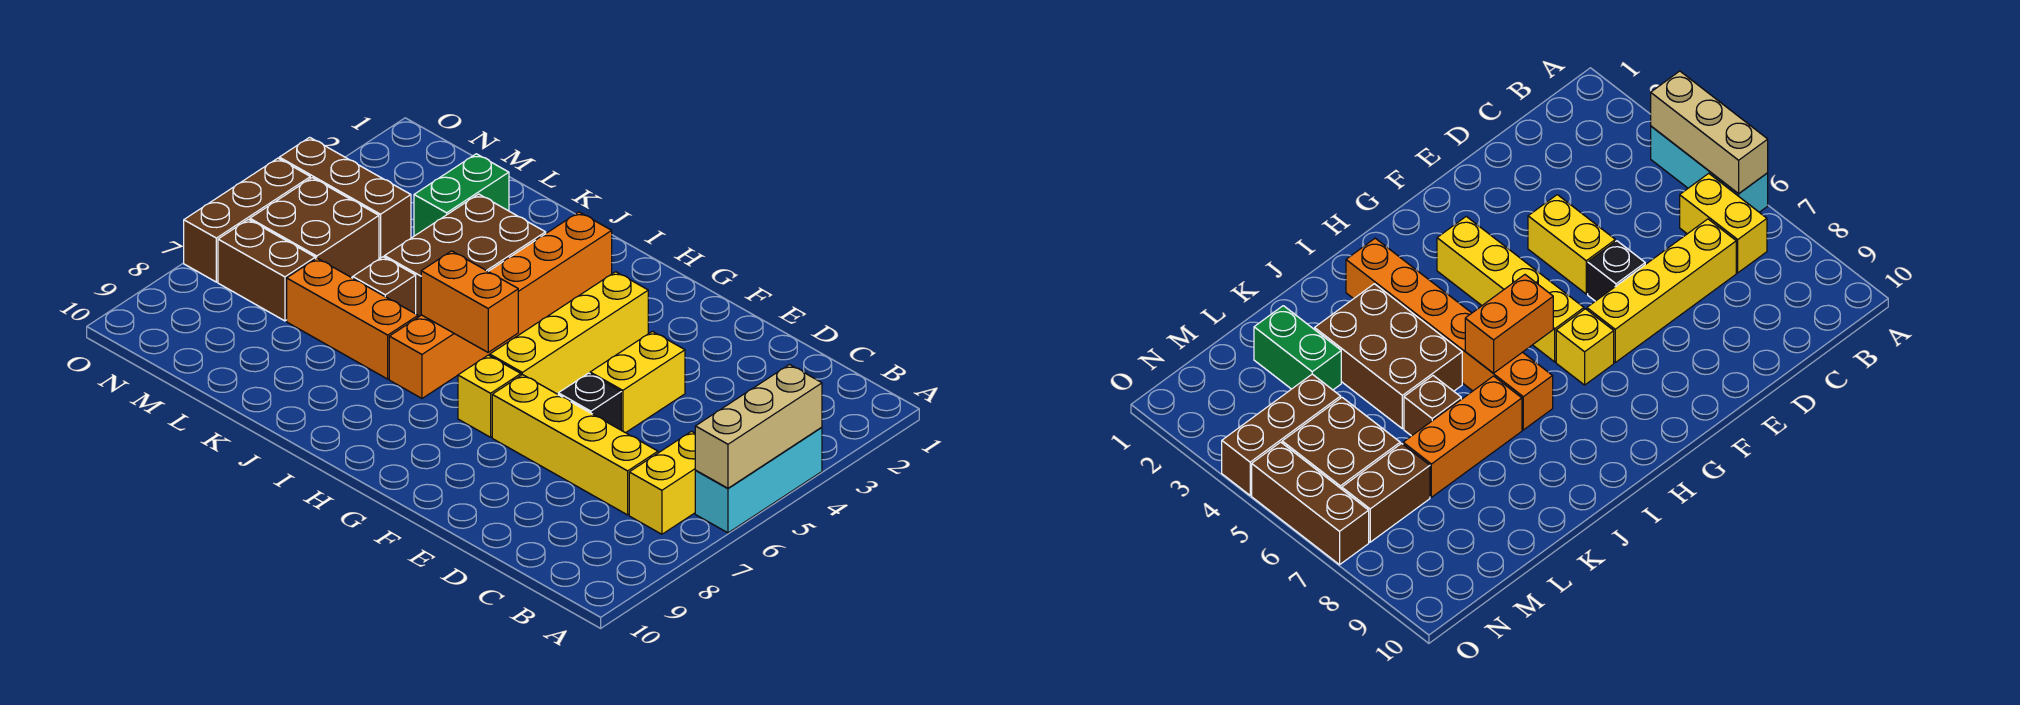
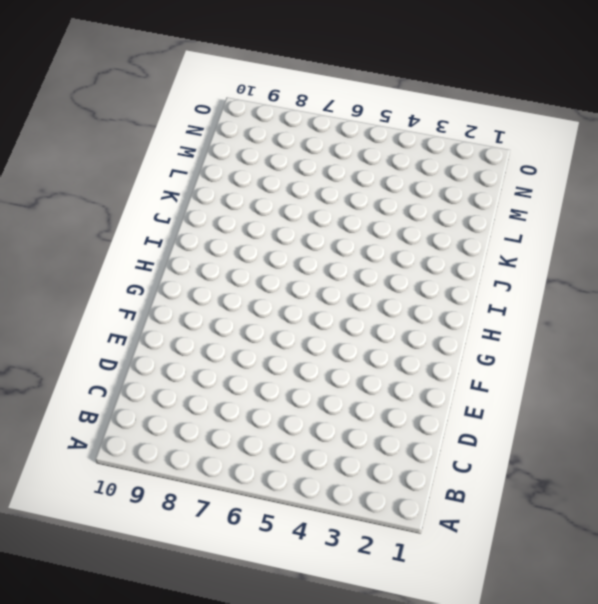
none -> cyan 1x3 brick [695,427,822,533]
none -> yellow 1x2 brick [629,431,696,534]
none -> yellow 1x4 brick [492,375,658,515]

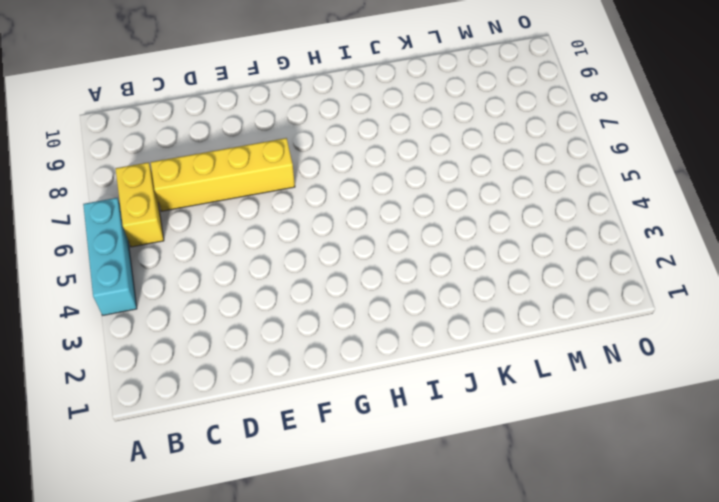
none -> yellow 1x2 brick [590,331,685,433]
none -> black 1x1 brick [558,373,621,430]
none -> yellow 1x4 brick [490,272,648,394]

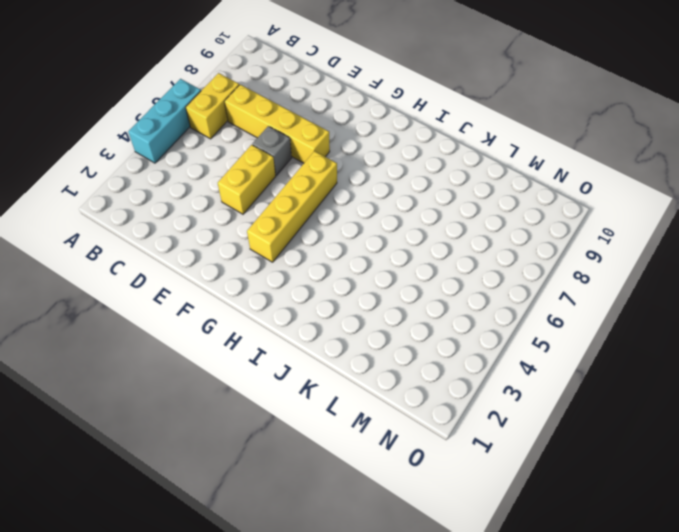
grey 1x1 brick [252,126,292,175] -> black 1x1 brick [558,373,621,430]
none -> yellow 1x1 brick [458,355,521,437]
none -> orange 1x6 brick [389,212,612,398]
none -> brown 2x3 brick [385,194,546,317]

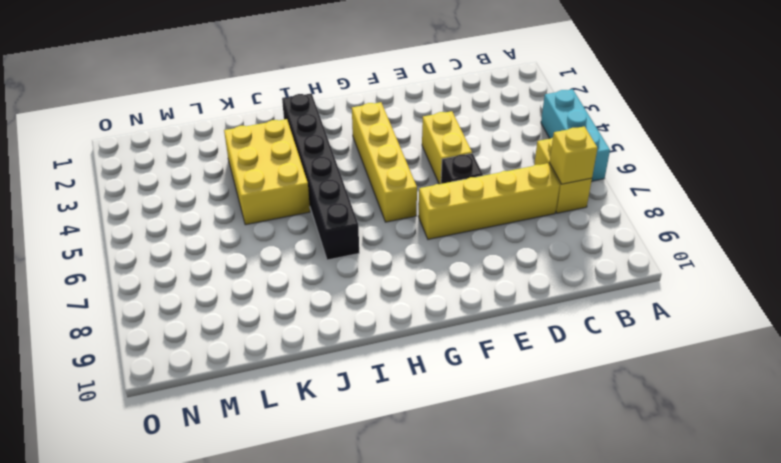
yellow 1x1 brick [549,126,597,184] -> yellow 1x1 brick moved to [458,355,521,437]
black 1x6 brick [282,93,359,260] -> orange 1x6 brick [389,212,612,398]
yellow 2x3 brick [224,119,310,225] -> brown 2x3 brick [385,194,546,317]
none -> orange 1x3 brick [287,258,418,379]
none -> brown 1x1 brick [353,257,416,314]
none -> green 1x2 brick [414,154,509,236]

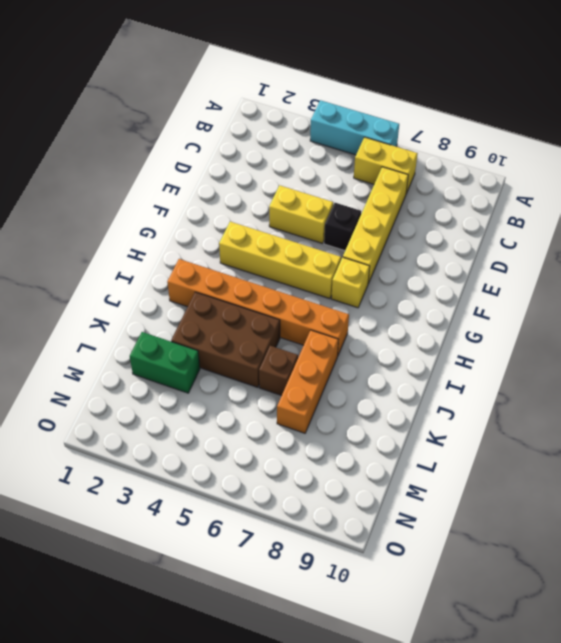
none -> brown 1x3 brick [279,137,411,258]
none -> brown 2x2 brick [250,178,379,278]
none -> brown 1x2 brick [218,219,315,321]

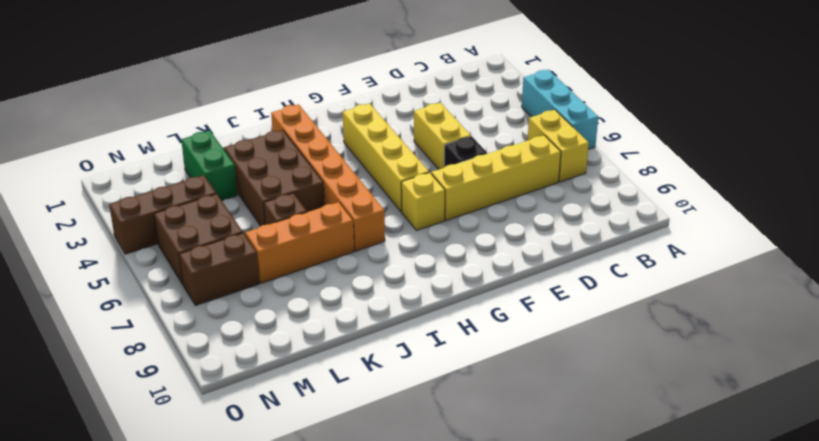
none -> brown 1x3 brick [184,158,310,282]
none -> tan 1x3 brick [695,365,822,488]
none -> orange 1x2 brick [421,251,518,352]

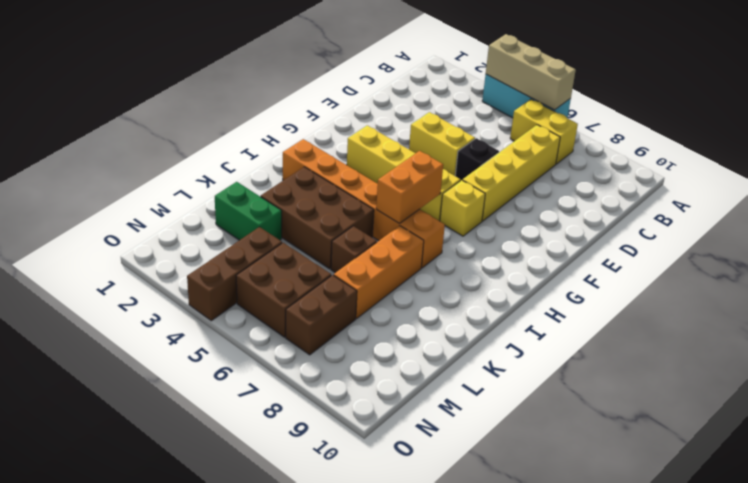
none -> brown 1x3 brick [184,158,310,282]

